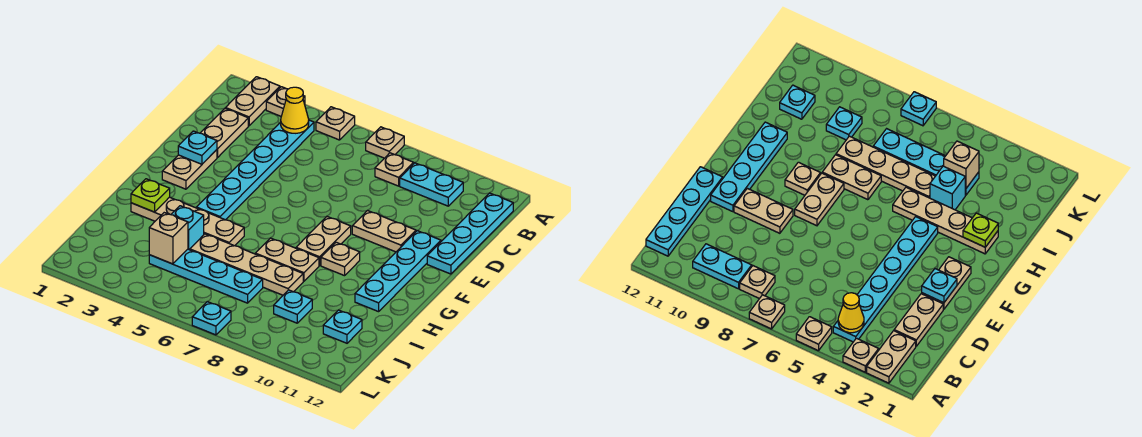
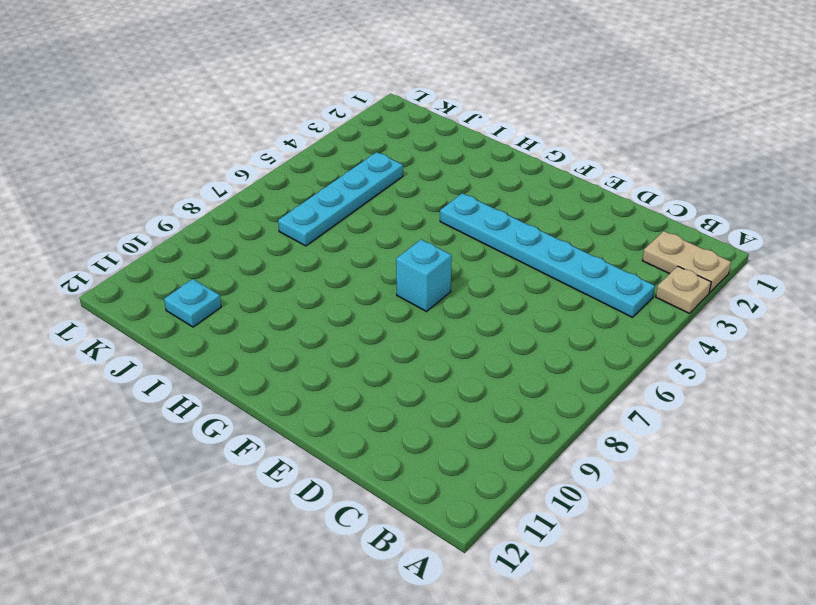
cyan 1x1 brick [396,239,452,311] -> cyan 1x1 brick moved to [171,206,204,250]
none -> tan 1x1 plate [316,107,355,140]
none -> tan 1x1 plate [366,127,404,158]
none -> tan 1x1 plate [375,153,414,186]

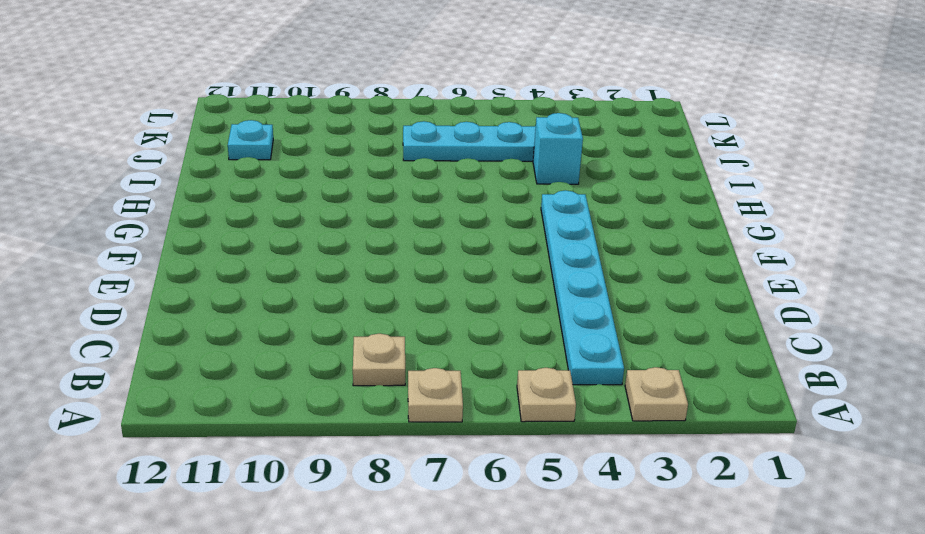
none -> tan 1x2 plate [226,77,280,126]
none -> cyan 1x2 plate [400,163,463,206]
none -> cyan 1x4 plate [427,193,513,274]

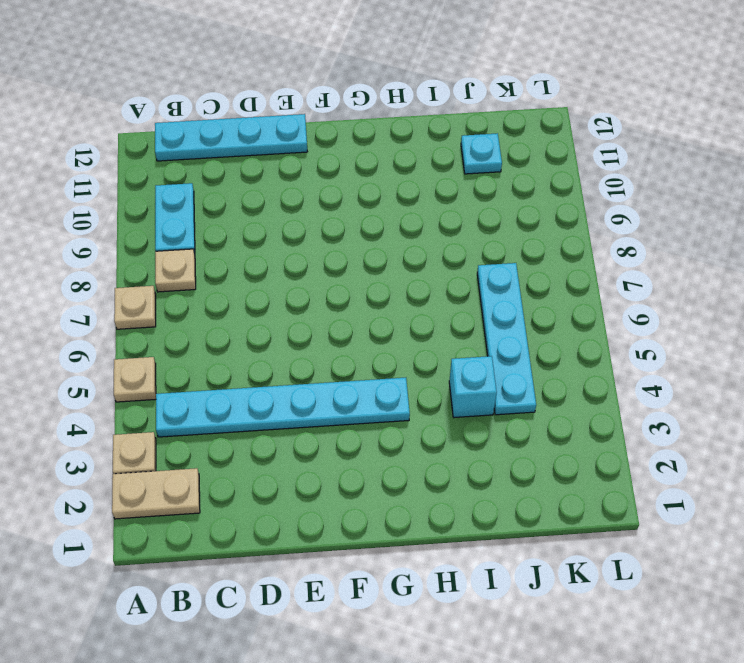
none -> tan 1x2 plate [201,108,248,157]
none -> tan 1x2 plate [162,150,217,189]
none -> tan 1x2 plate [352,210,416,252]

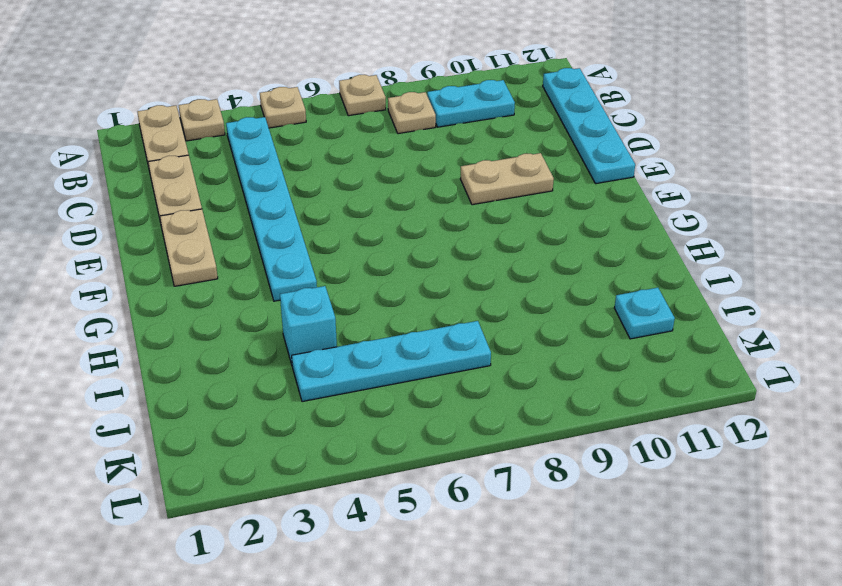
none -> cyan 1x4 plate [355,231,441,312]
none -> tan 1x2 plate [296,217,351,265]
none -> tan 1x1 plate [321,242,360,276]

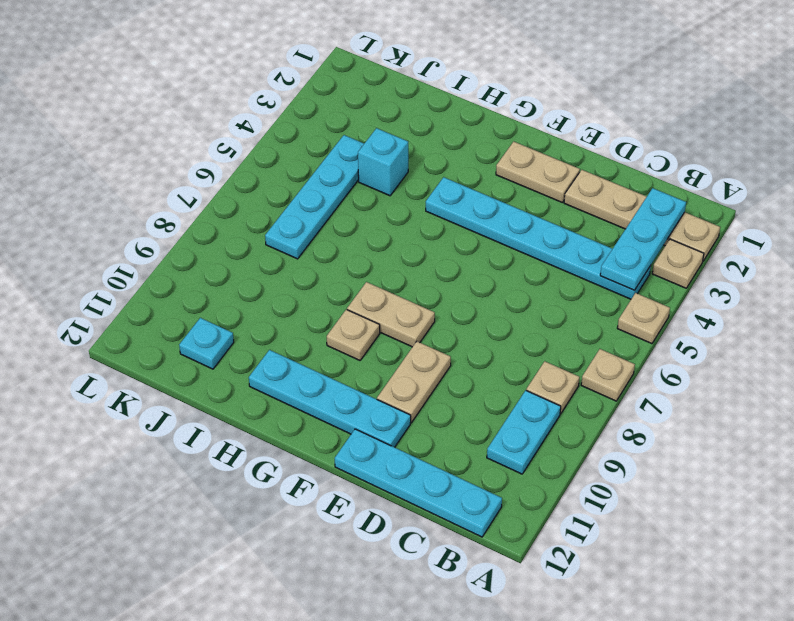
cyan 1x3 plate [600,188,686,290] -> yellow 1x1 cone [281,87,309,133]
none -> tan 1x4 plate [131,197,244,246]
none -> tan 1x2 plate [255,238,319,281]
none -> tan 1x4 plate [190,234,303,295]

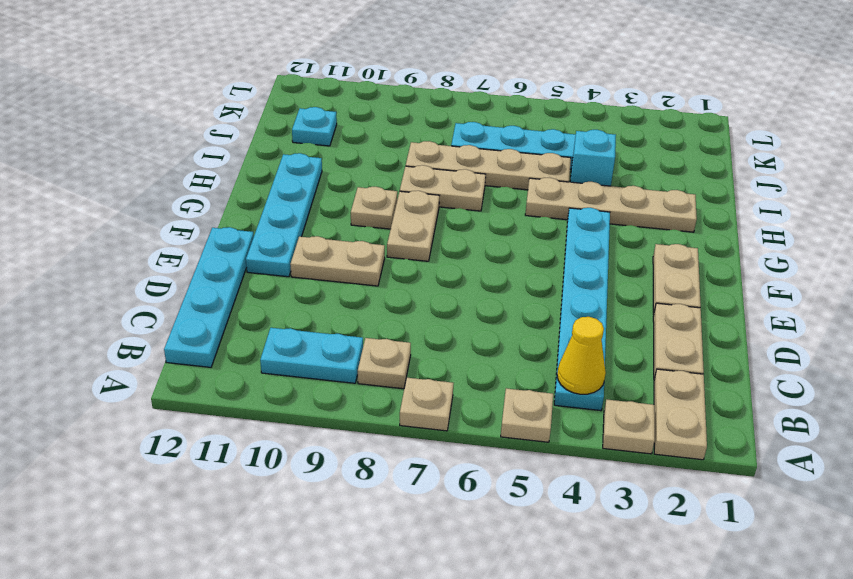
none -> cyan 1x1 plate [274,290,312,323]
none -> cyan 1x1 plate [192,302,231,335]
none -> cyan 1x1 plate [178,131,217,164]

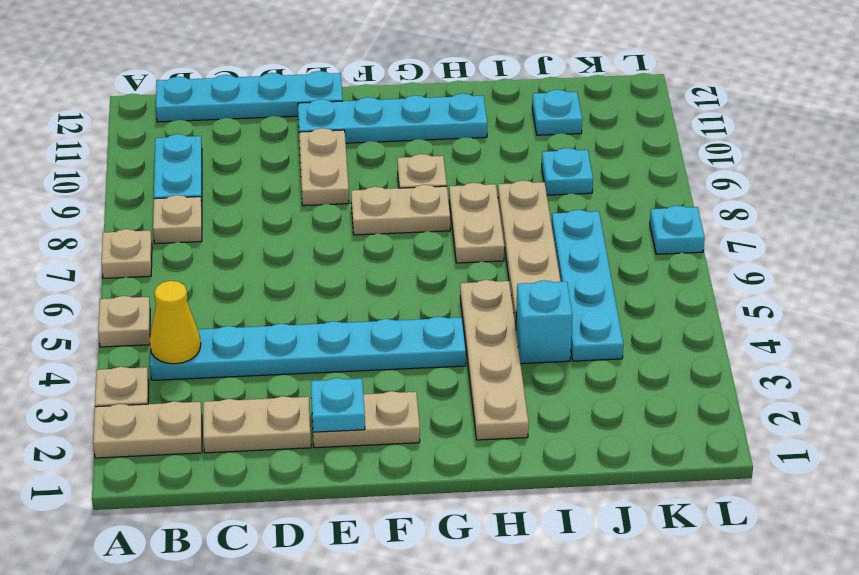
none -> lime 1x1 plate [131,179,170,212]
none -> tan 1x1 brick [149,213,188,264]

